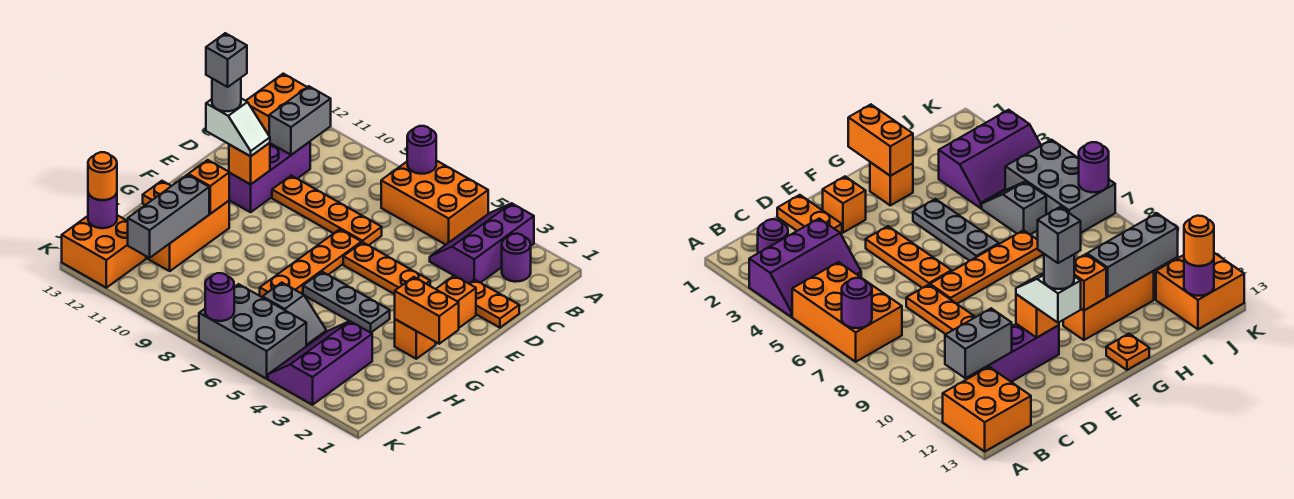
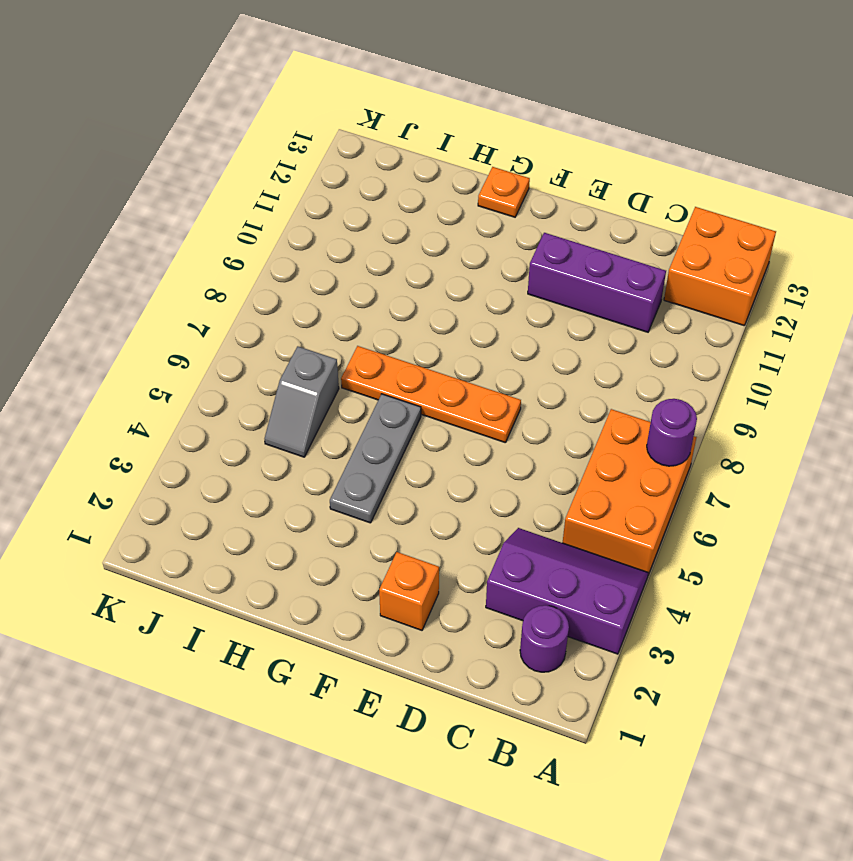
none -> orange 1x2 plate [469,279,519,328]
none -> orange 1x4 plate [272,176,382,245]
none -> orange 1x3 plate [343,242,430,294]
none -> orange 1x1 brick [395,319,436,359]

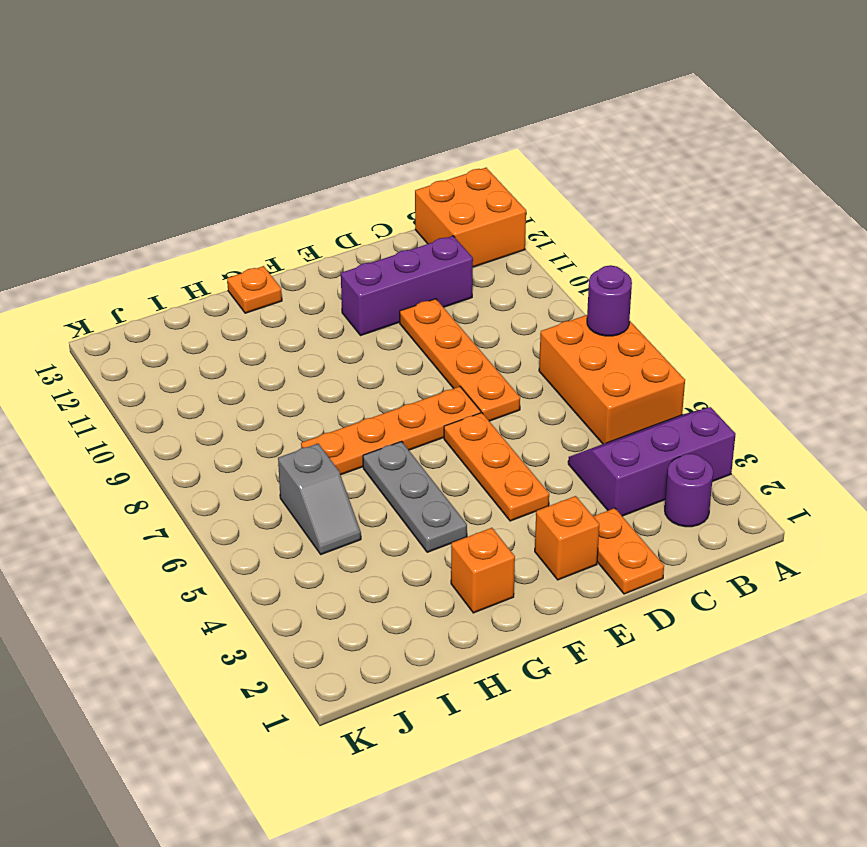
none -> orange 1x3 brick [148,201,229,271]
none -> purple 2x3 slope [268,321,372,405]
none -> grey 2x3 brick [199,284,306,379]
none -> orange 2x2 brick [62,215,146,288]

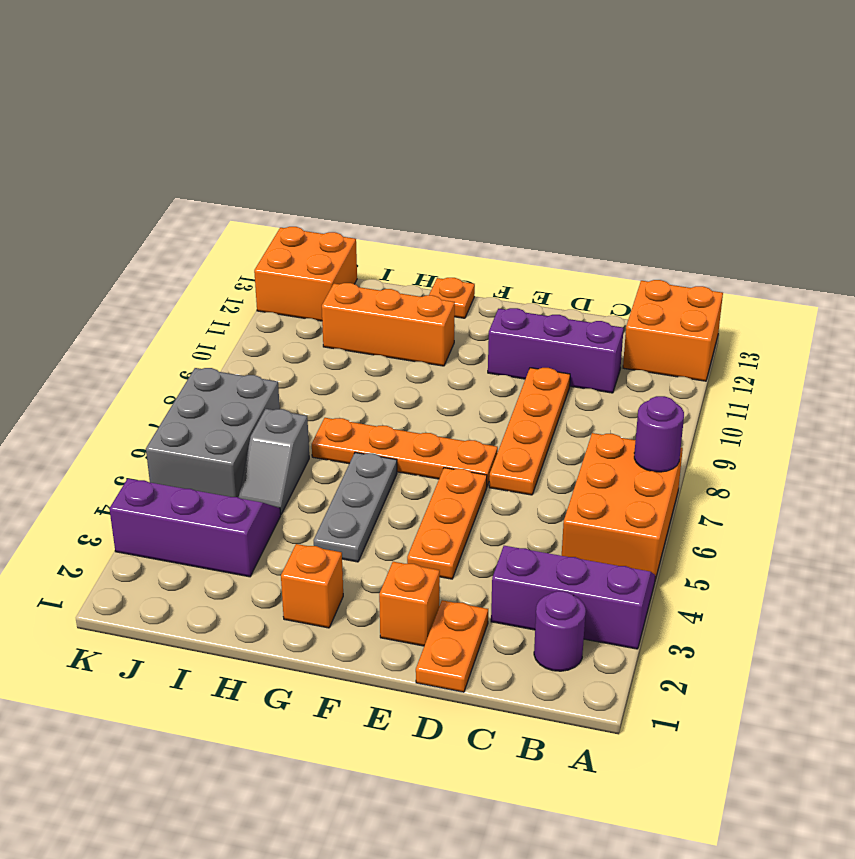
none -> grey 1x2 brick [269,86,331,155]
none -> orange 1x1 brick [229,143,270,184]
none -> orange 1x2 brick [395,277,459,344]
none -> orange 1x1 brick [188,160,229,214]

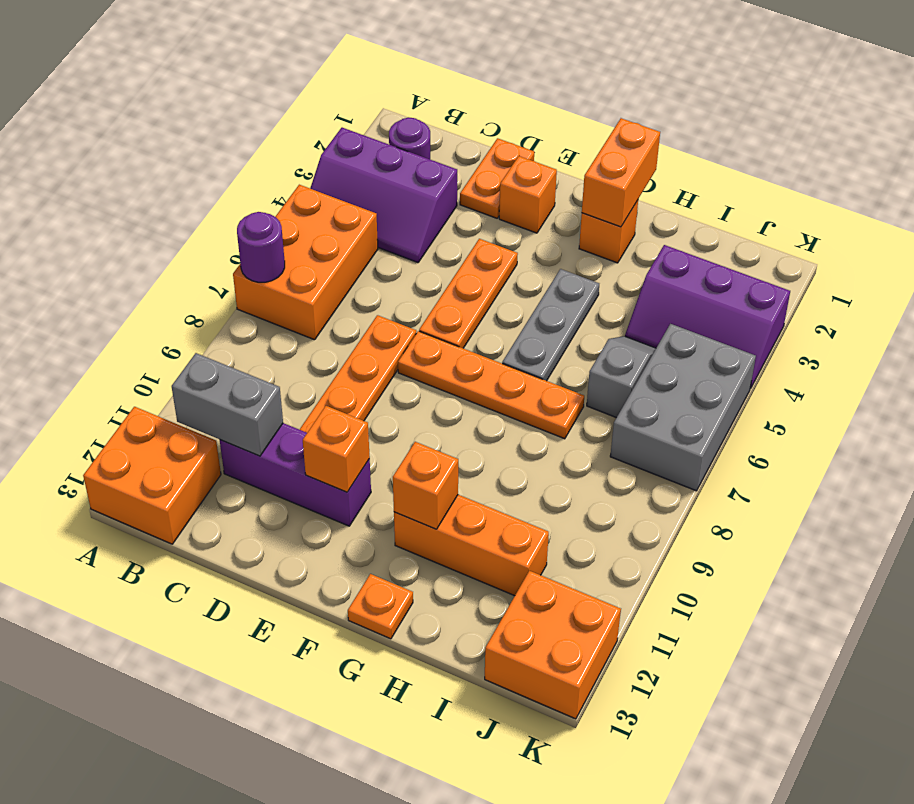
none -> grey 1x3 brick [128,175,209,258]
none -> purple 1x1 round brick [88,193,117,228]
none -> purple 1x1 round brick [205,273,234,321]
none -> white 1x2 slope [206,98,270,156]

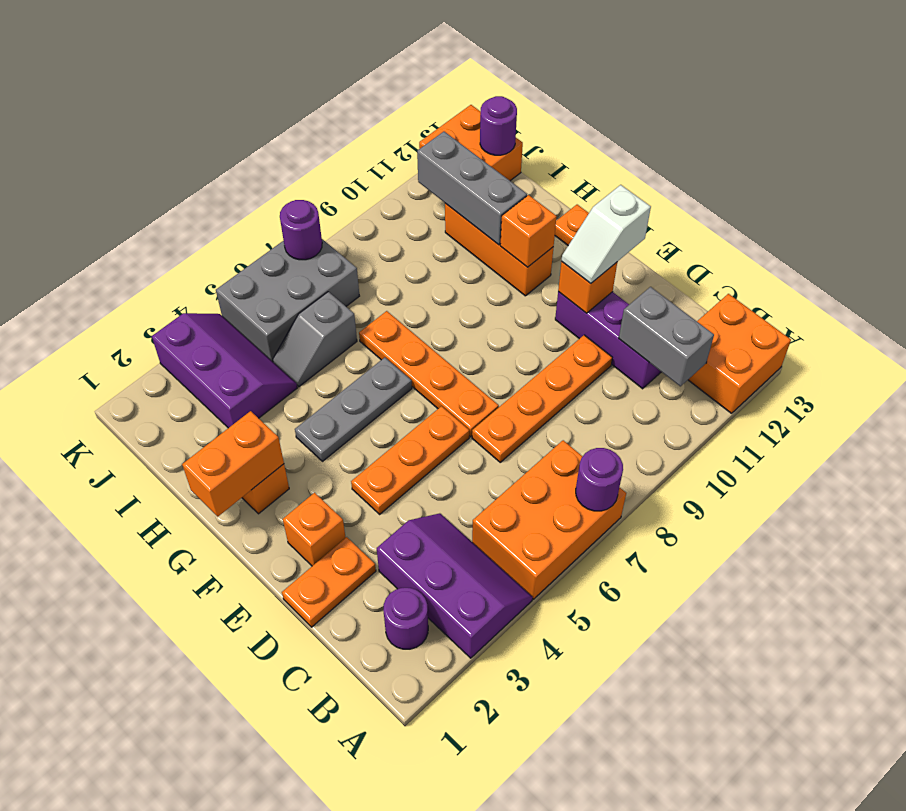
none -> orange 1x1 round brick [88,152,117,200]
none -> grey 1x1 round brick [212,78,241,111]
none -> grey 1x1 brick [206,33,247,87]

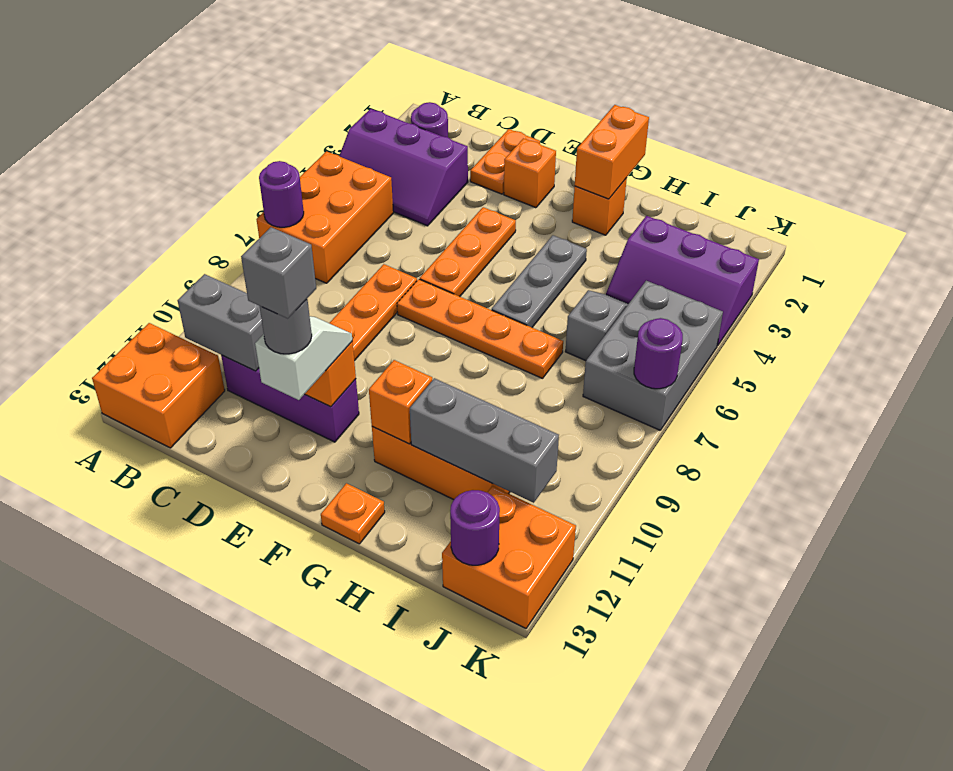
none -> orange 1x1 round brick [88,152,117,200]

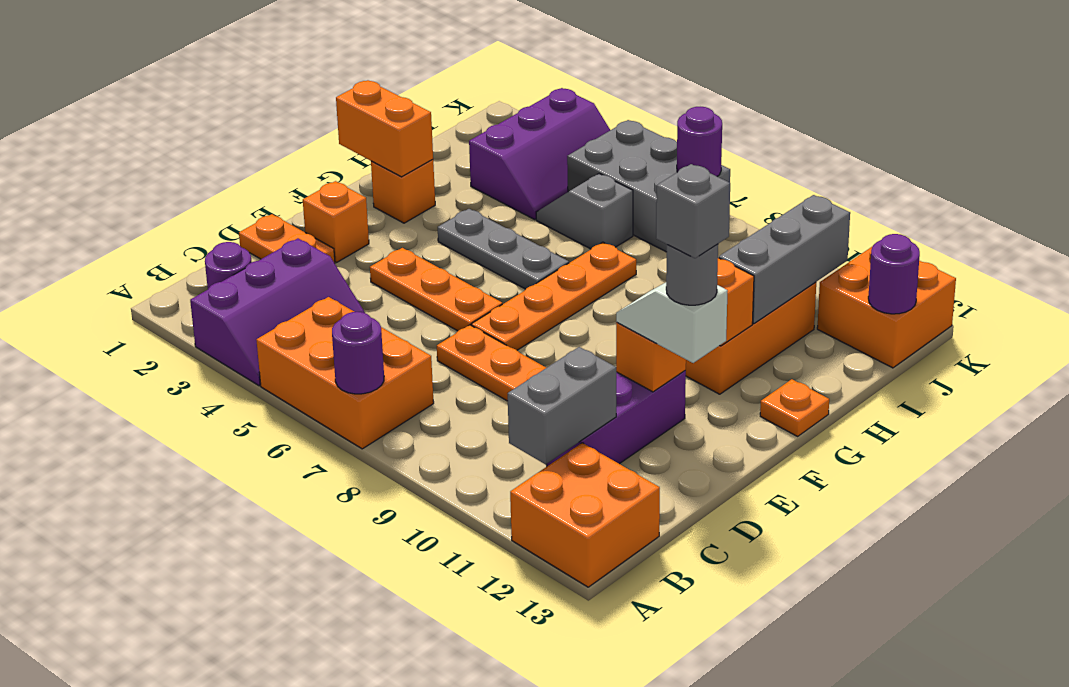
none -> orange 1x1 round brick [88,152,117,200]

